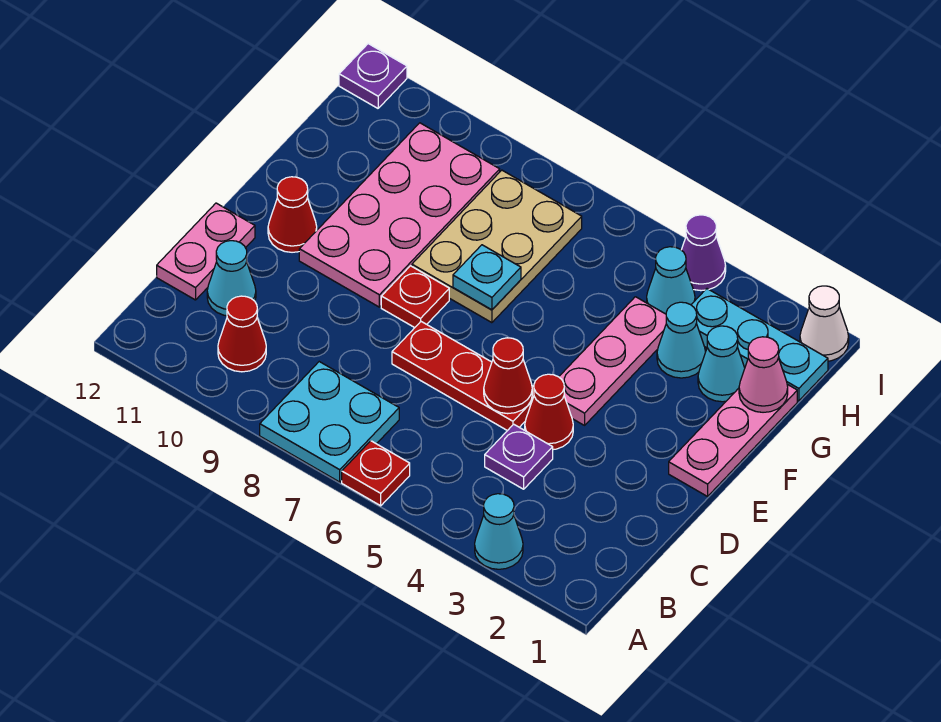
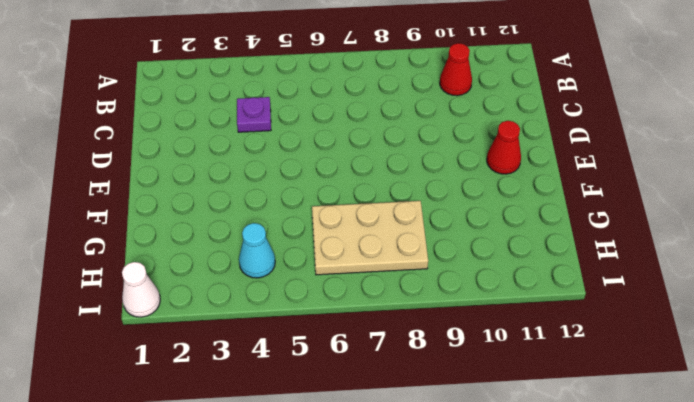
tan 2x3 plate [312,201,428,275] -> tan 2x3 plate turned to [412,170,582,323]
none -> cyan 1x1 cone [475,494,523,569]
none -> red 1x1 plate [342,441,410,506]
none -> cyan 2x2 plate [260,362,399,482]

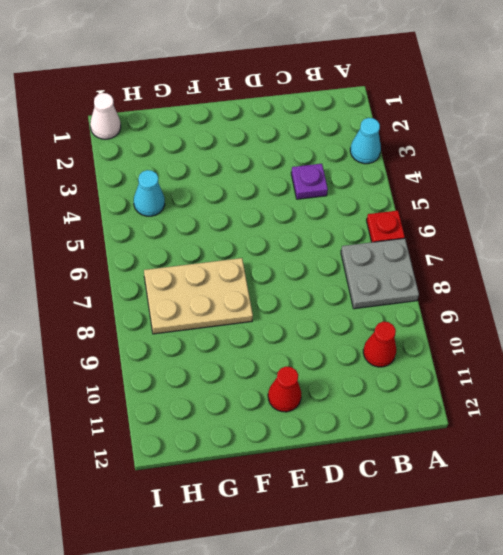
grey 2x2 plate [341,238,419,309] -> cyan 2x2 plate [260,362,399,482]
none -> cyan 1x1 cone [207,241,256,316]
none -> pink 1x2 plate [157,203,255,300]
none -> red 1x1 cone [525,374,573,450]

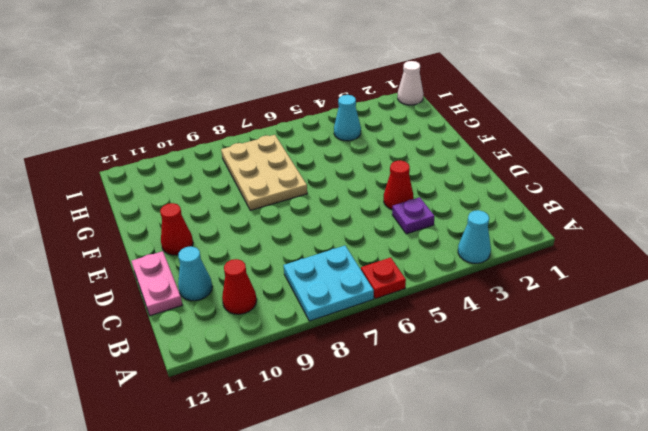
none -> red 1x3 plate [392,322,534,431]
none -> pink 1x3 plate [669,385,797,496]
none -> pink 1x3 plate [559,297,666,425]

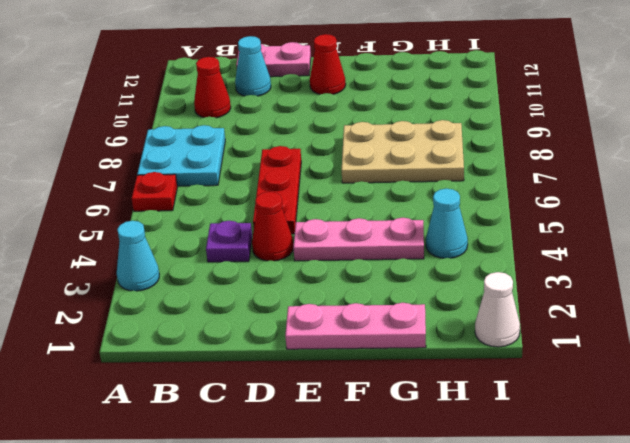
none -> red 1x1 plate [381,266,449,328]
none -> pink 2x4 plate [299,123,500,307]
none -> cyan 1x1 cone [698,326,745,402]

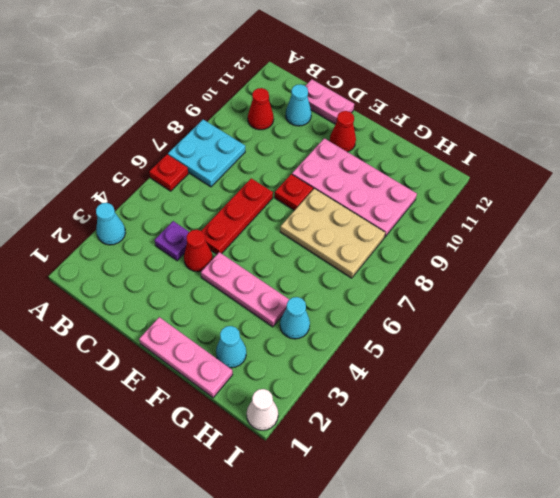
none -> cyan 1x1 cone [657,302,705,378]
none -> cyan 1x3 plate [691,289,828,401]
none -> purple 1x1 cone [682,215,726,291]

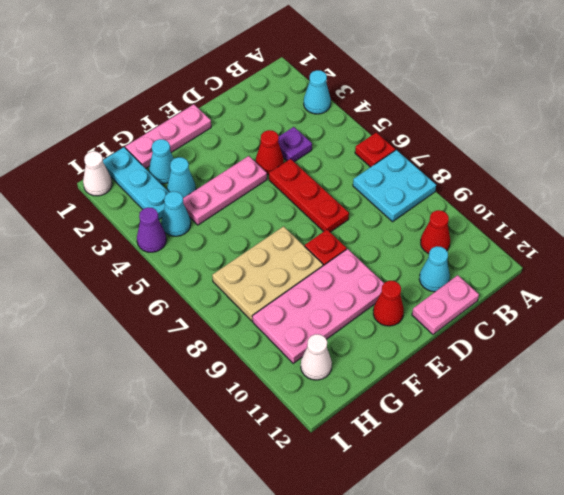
white 1x1 cone [301,334,332,380] -> none
none -> purple 1x1 plate [339,44,407,108]
none -> red 1x1 cone [484,338,532,414]
none -> cyan 1x1 plate [453,245,521,310]

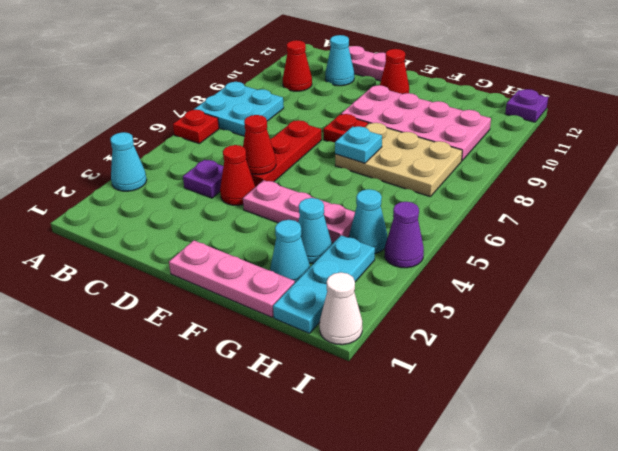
none -> pink 1x1 cone [739,337,788,412]

